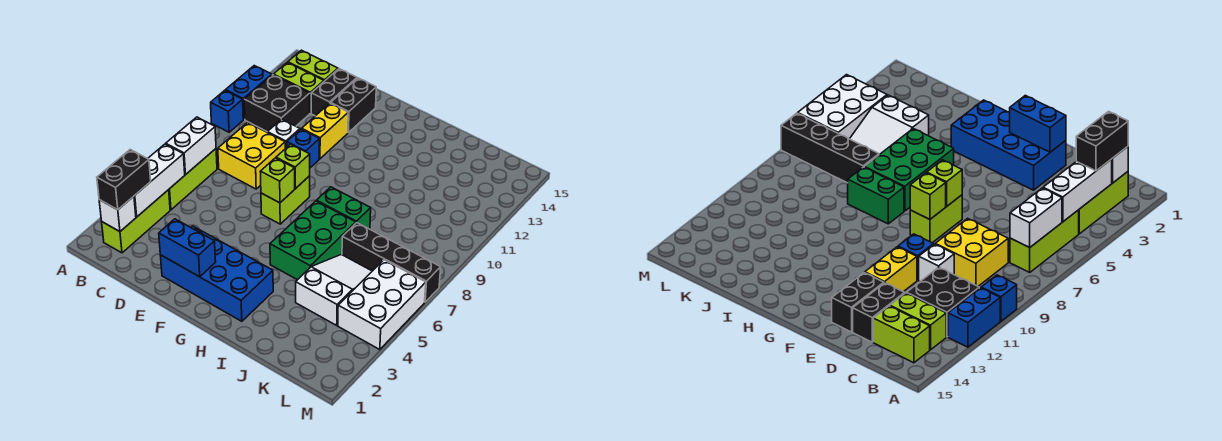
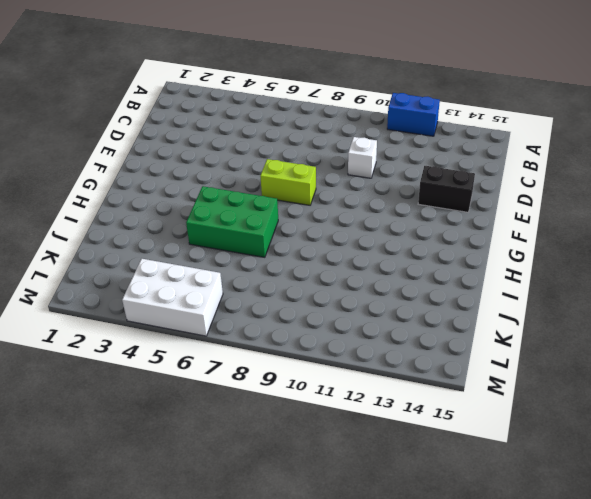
none -> blue 1x1 brick [211,90,243,132]
none -> lime 1x3 brick [102,190,170,253]
none -> lime 1x3 brick [169,149,217,210]

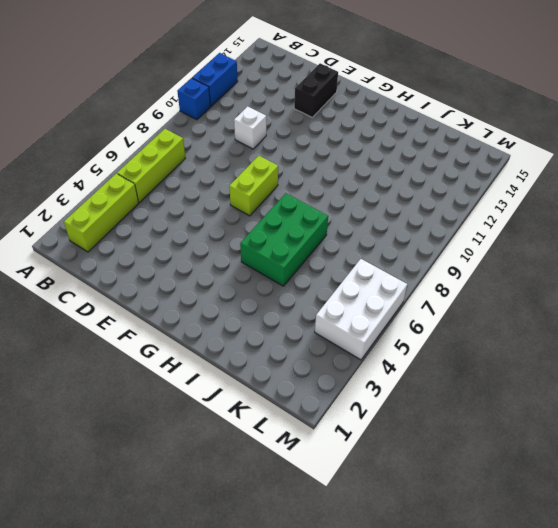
none -> black 2x2 brick [244,75,310,132]
none -> lime 1x2 brick [274,62,324,113]
none -> lime 1x2 brick [288,50,338,81]

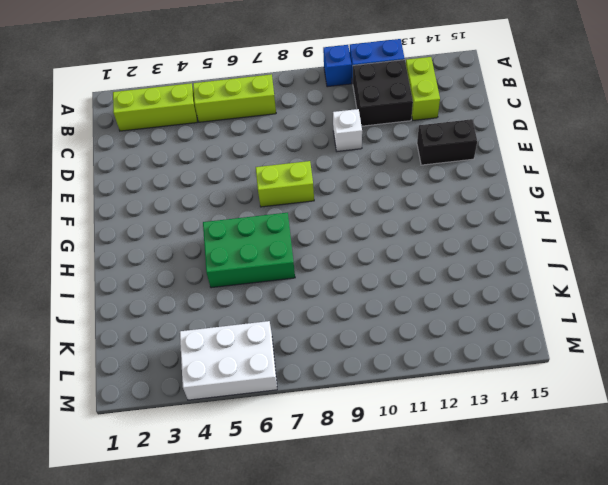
none -> lime 1x2 brick [288,50,338,81]
none -> yellow 2x2 brick [218,122,285,189]
none -> black 1x2 brick [311,69,357,116]

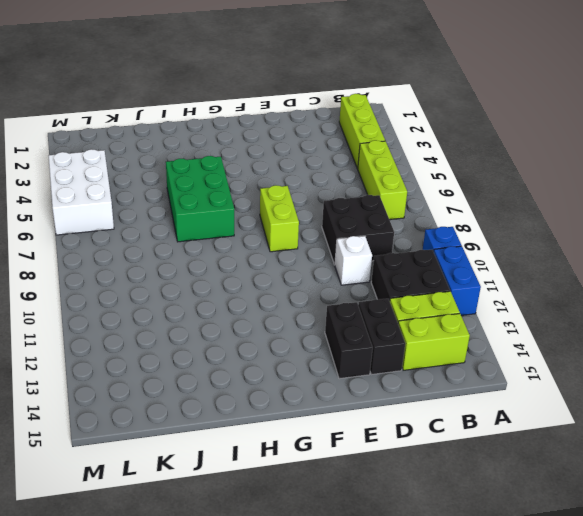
black 2x2 brick [322,195,394,265] -> yellow 2x2 brick [218,122,285,189]
none -> blue 2x4 brick [160,226,273,321]
none -> blue 1x1 brick [287,129,320,168]
none -> yellow 1x2 brick [302,103,348,159]

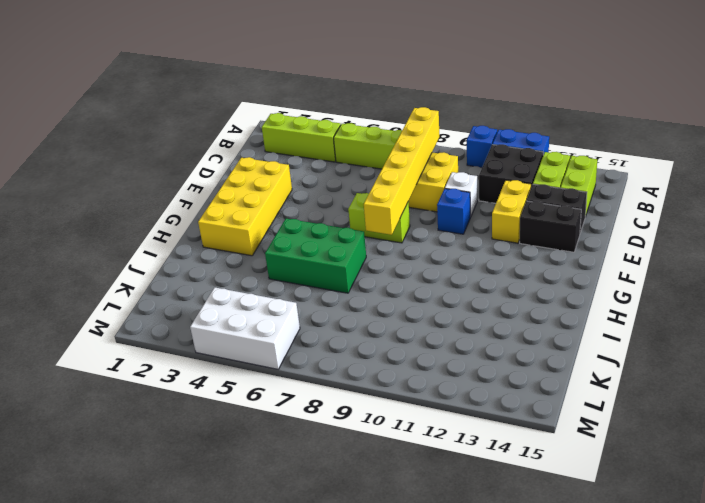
yellow 1x6 brick [364,107,440,235] -> lime 1x1 brick [276,144,310,189]
yellow 1x2 brick [492,180,531,243] -> yellow 1x2 brick turned to [302,103,348,159]
yellow 2x4 brick [198,157,292,256] -> blue 2x4 brick [160,226,273,321]
none -> green 1x2 brick [316,187,371,229]
none -> white 2x3 slope [296,255,372,325]
none -> black 1x4 brick [342,223,441,302]

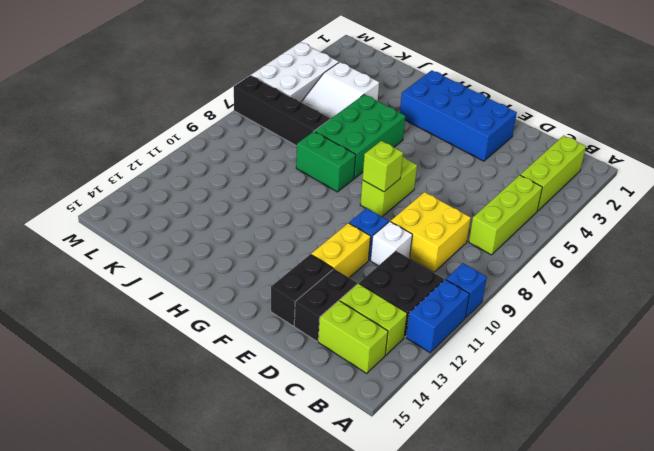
none -> white 1x1 brick [99,196,136,232]
none -> white 1x3 brick [134,144,185,217]
none -> white 1x2 brick [166,117,216,175]

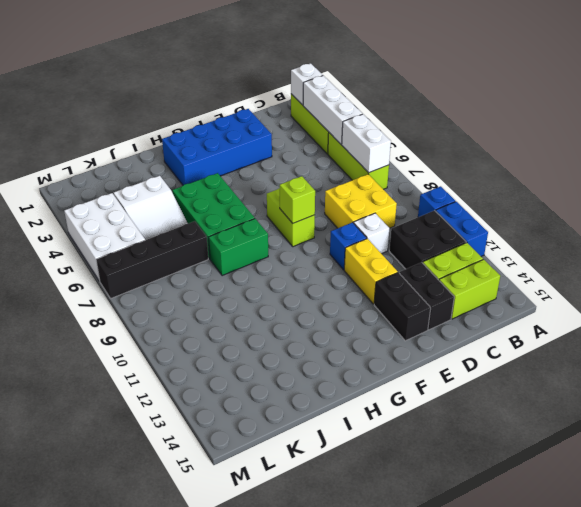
none -> blue 1x2 brick [159,219,216,277]
none -> lime 1x1 brick [260,158,295,203]
none -> black 1x2 brick [97,149,151,210]

